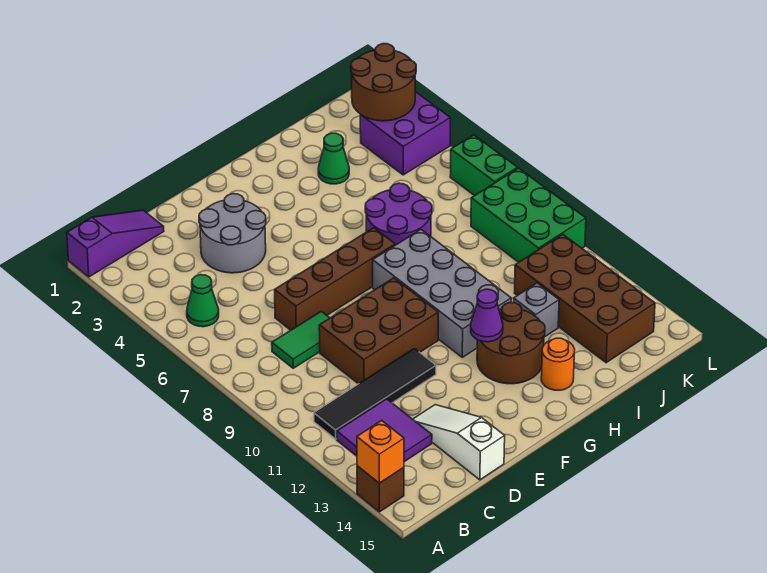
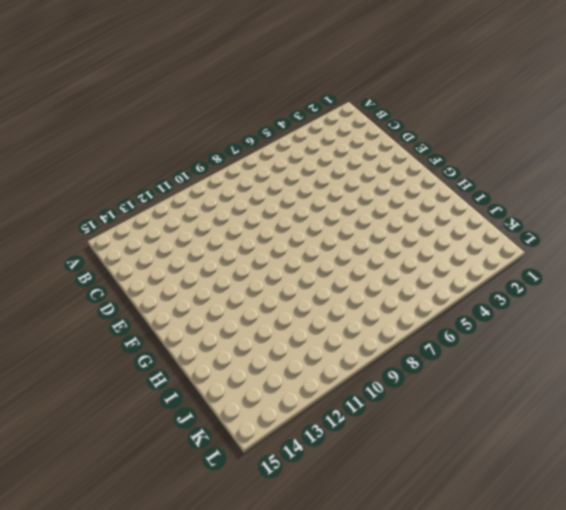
none -> purple 1x3 slope [67,210,164,277]
none -> brown 1x1 brick [357,466,404,512]
none -> green 1x1 cone [187,275,219,327]

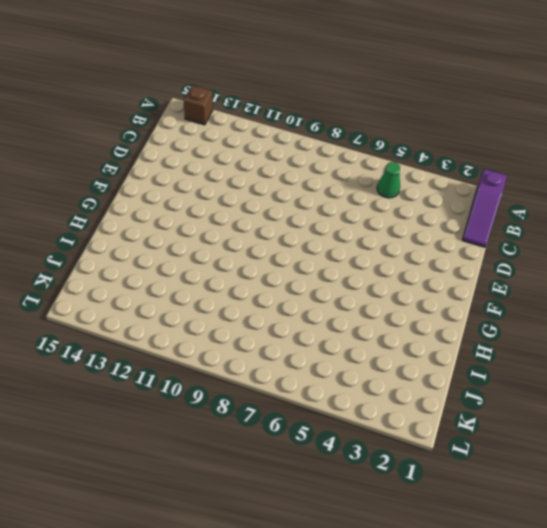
none -> black 1x4 tile [314,348,436,439]
none -> purple 2x2 tile [337,399,432,462]
none -> green 1x2 tile [272,311,329,368]

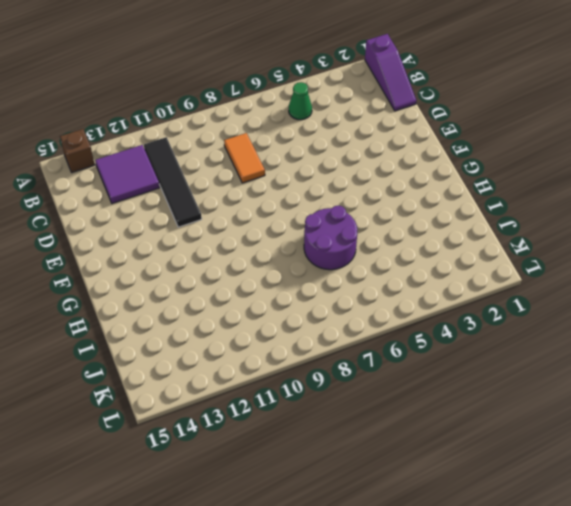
orange 1x2 tile [224,133,265,183] -> green 1x2 tile [272,311,329,368]
none -> grey 2x2 round brick [199,194,266,273]
none -> brown 1x4 brick [275,228,395,330]
none -> brown 2x3 brick [319,278,438,384]

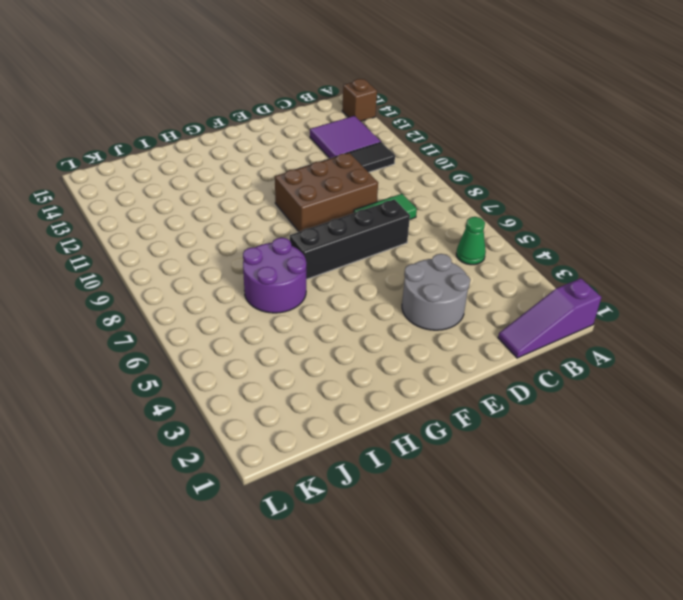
black 1x4 brick [290,199,410,279] -> brown 1x4 brick [275,228,395,330]
none -> white 1x3 slope [413,405,505,480]
none -> grey 2x4 brick [373,230,511,357]
none -> brown 2x2 round brick [477,303,545,384]

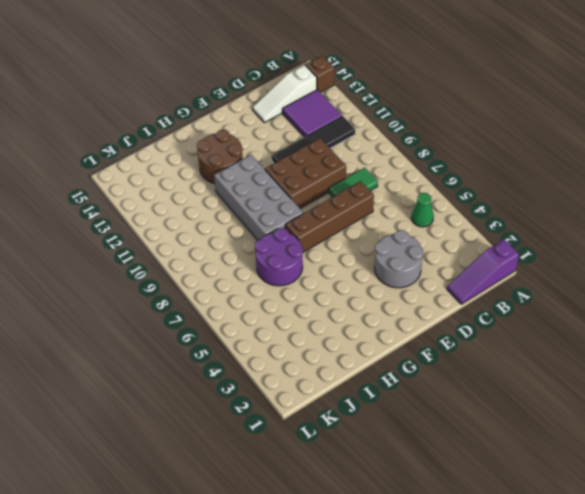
white 1x3 slope [252,65,317,123] -> white 1x3 slope turned to [413,405,505,480]
none -> orange 1x1 round brick [541,338,575,390]
none -> green 1x1 cone [318,133,349,184]
none -> grey 1x1 brick [513,283,559,337]

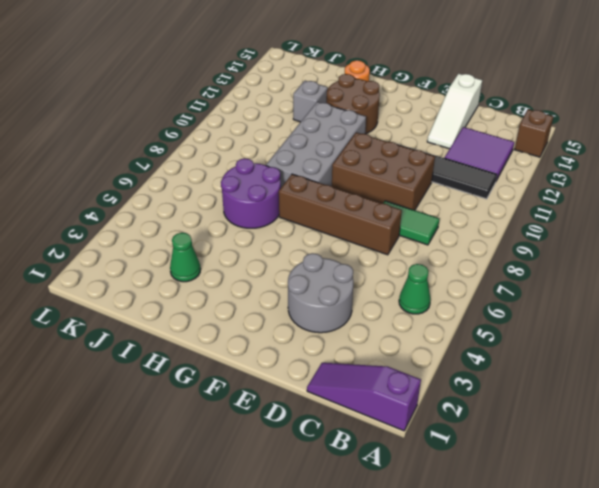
none -> brown 2x4 brick [515,234,655,363]
none -> purple 2x2 brick [360,92,451,175]
none -> green 2x3 brick [471,168,586,262]

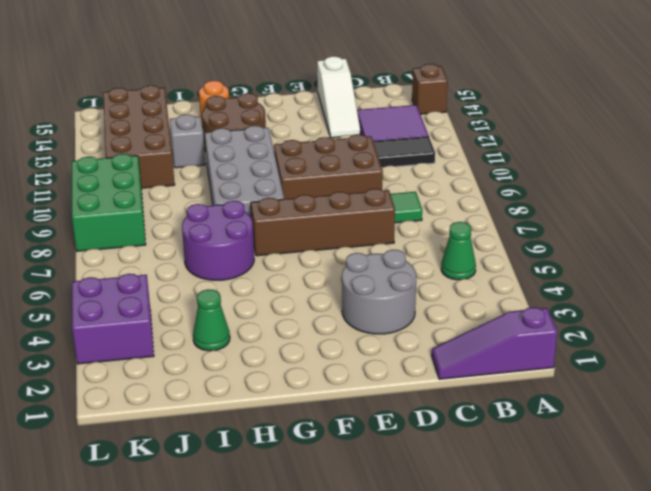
none -> green 1x2 brick [450,135,518,196]
none -> orange 1x1 brick [357,420,404,483]
none -> purple 1x1 cone [471,289,503,342]

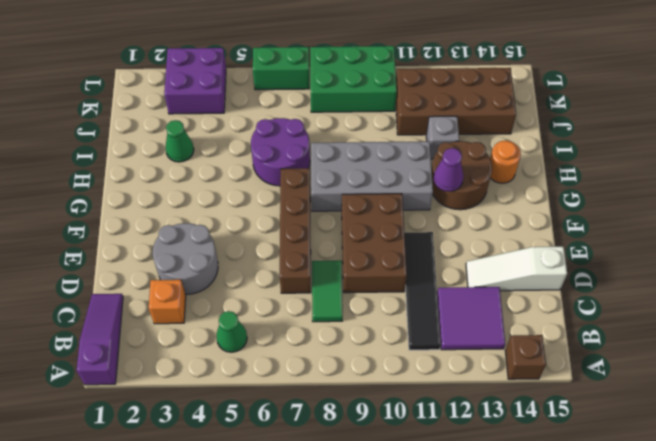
orange 1x1 brick [149,280,186,324] -> orange 1x1 brick moved to [357,420,404,483]
none -> brown 2x2 round brick [351,44,416,121]

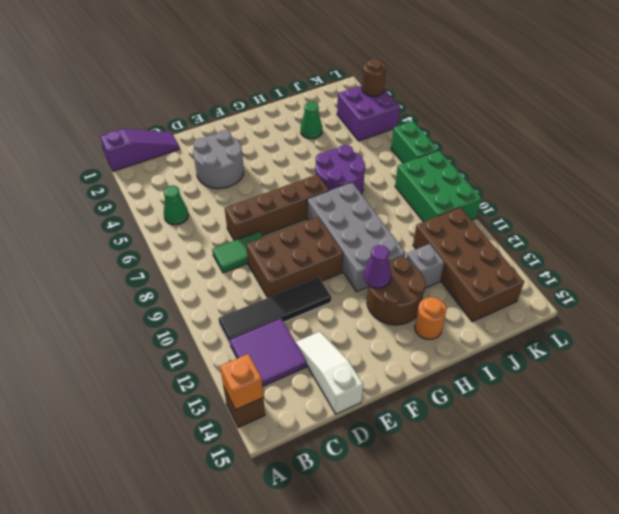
brown 1x1 round brick [362,59,386,96] -> brown 2x2 round brick [351,44,416,121]

